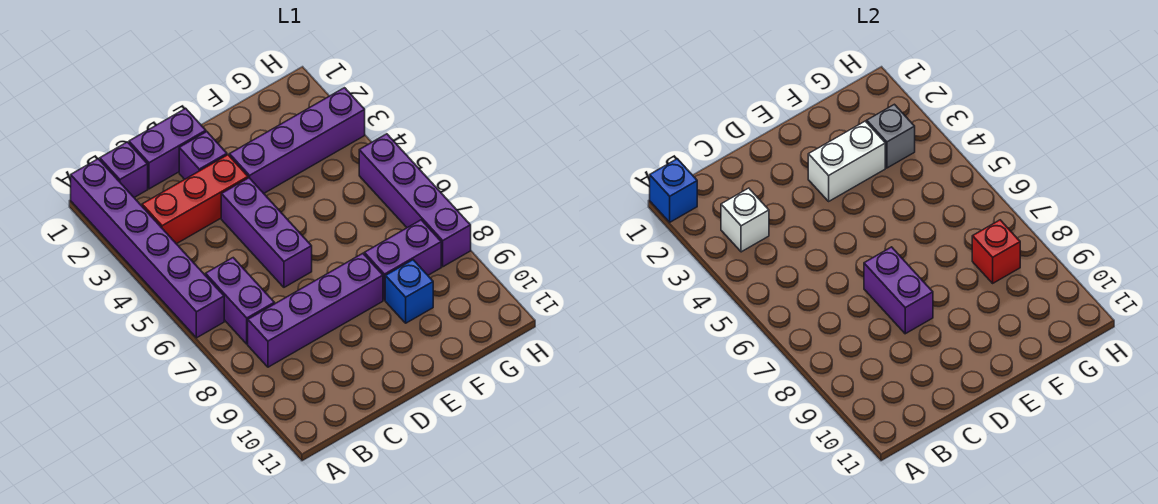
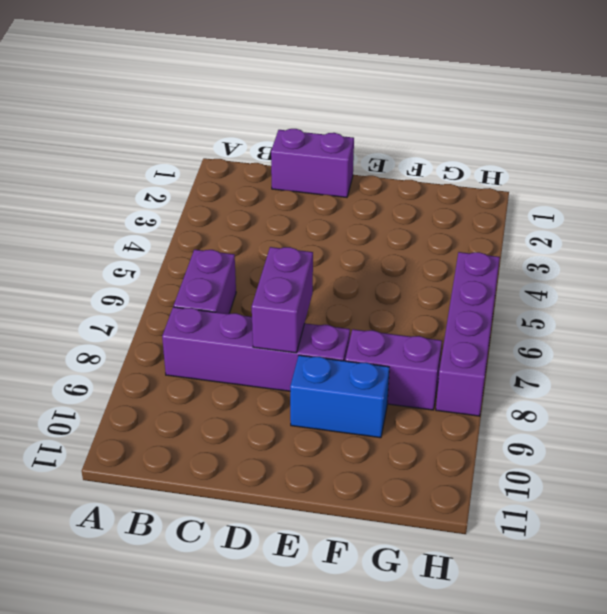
blue 1x2 brick [290,355,389,438] -> blue 1x1 brick [385,260,433,323]
none -> purple 1x6 brick [71,159,224,338]
none -> purple 1x1 brick [100,142,148,197]
none -> red 1x3 brick [142,155,248,244]

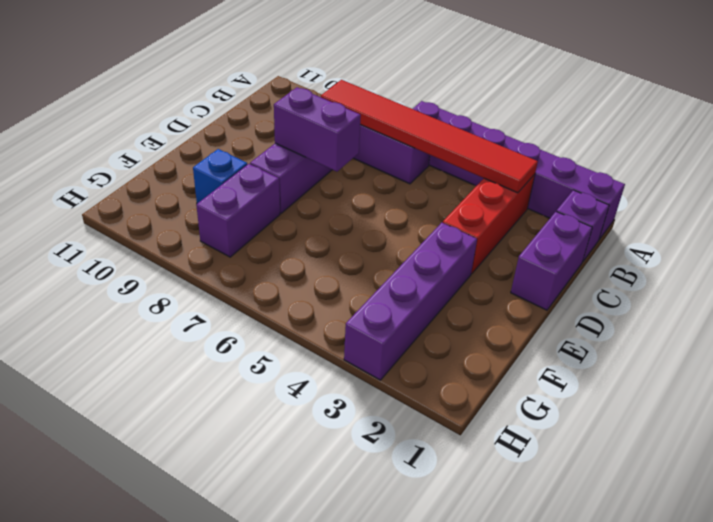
red 1x6 tile [321,80,538,193] -> white 1x1 brick [721,188,769,252]
none -> purple 1x1 brick [179,132,227,179]
none -> purple 1x3 brick [221,178,312,287]
none -> purple 1x4 brick [359,134,471,267]

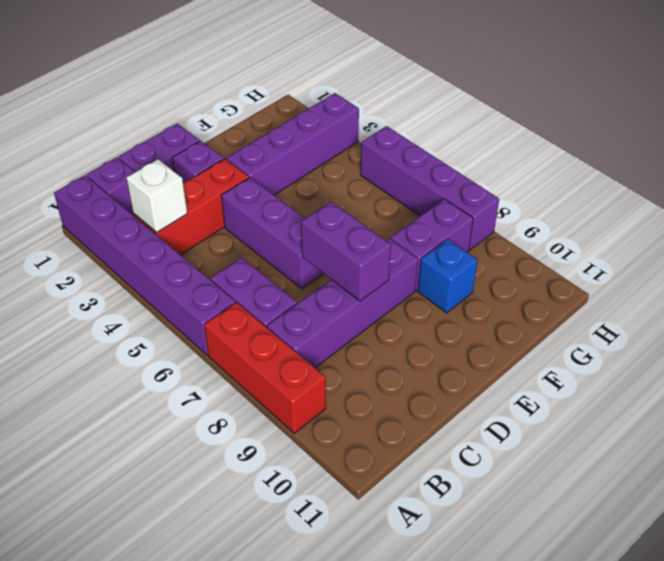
red 1x3 brick [204,302,326,433] -> none
none -> blue 1x1 brick [650,159,697,222]
none -> white 1x2 brick [808,121,885,201]
none -> grey 1x1 brick [867,104,915,168]

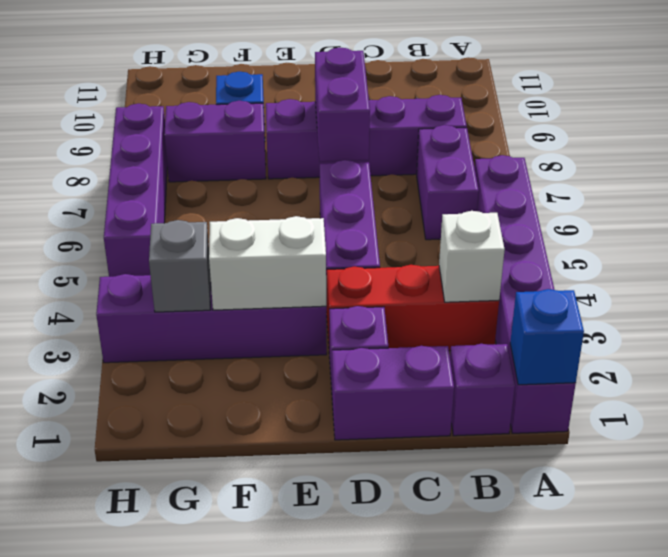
none -> red 1x1 brick [972,220,1020,283]

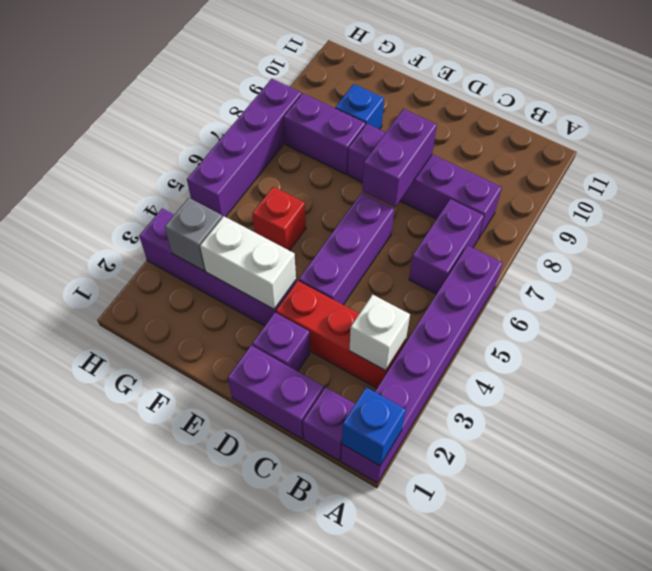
red 1x1 brick [252,187,306,251] -> red 1x1 brick moved to [972,220,1020,283]

